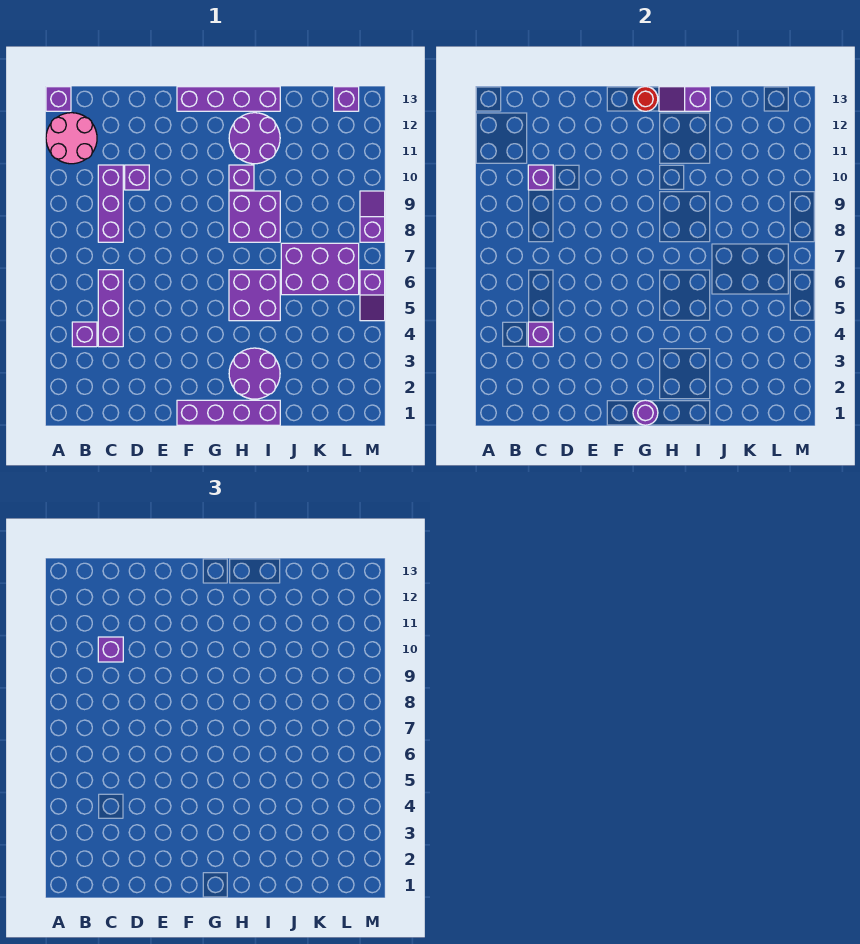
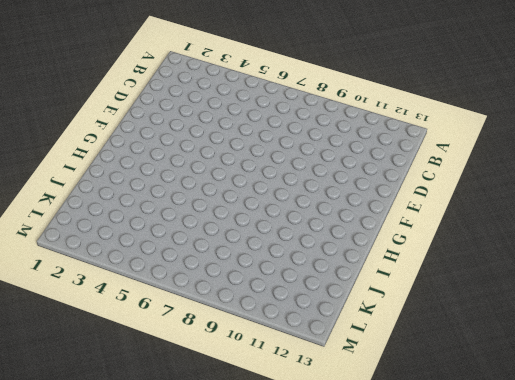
none -> pink 2x2 round brick [46,113,97,164]
none -> purple 1x1 brick [46,87,71,111]
none -> purple 1x1 brick [72,322,97,347]

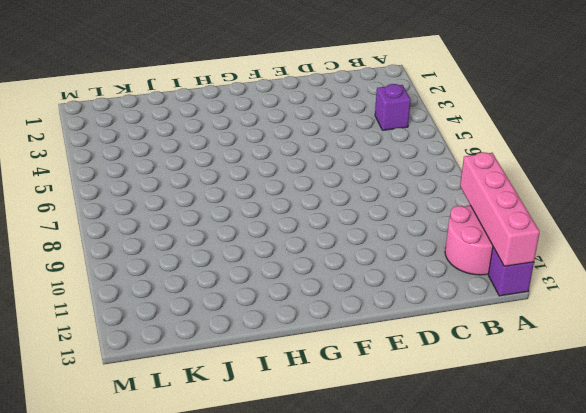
pink 1x4 brick [460,152,540,266] -> none
none -> purple 1x3 brick [98,270,123,347]
none -> purple 1x3 brick [98,165,123,242]
none -> purple 1x1 brick [125,165,149,190]

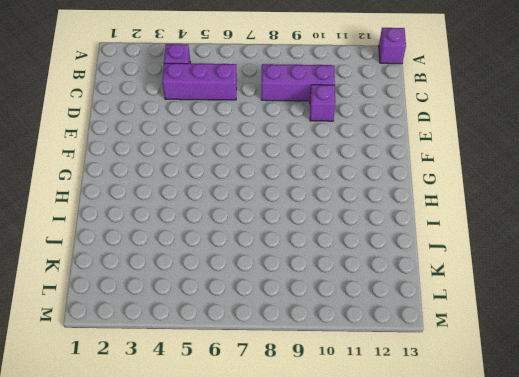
none -> pink 2x2 round brick [46,113,97,164]
none -> purple 1x4 brick [177,400,280,425]
none -> purple 1x4 brick [177,87,280,111]

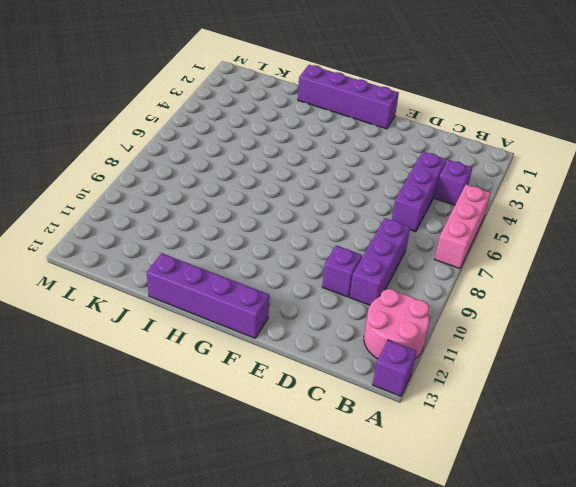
pink 1x3 brick [434,185,491,269] -> none
none -> purple 2x2 round brick [229,348,280,399]
none -> purple 2x2 brick [229,270,280,321]
none -> purple 2x2 brick [229,191,280,242]

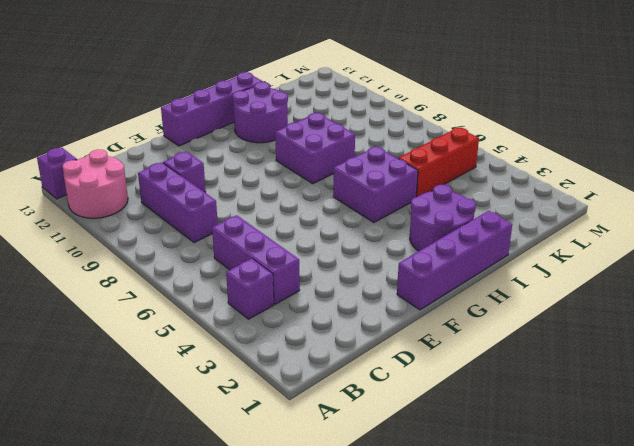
red 1x3 brick [398,127,479,197] -> none
none -> purple 1x1 brick [229,165,254,190]
none -> purple 2x3 brick [281,243,359,295]
none -> purple 1x1 brick [334,87,359,111]

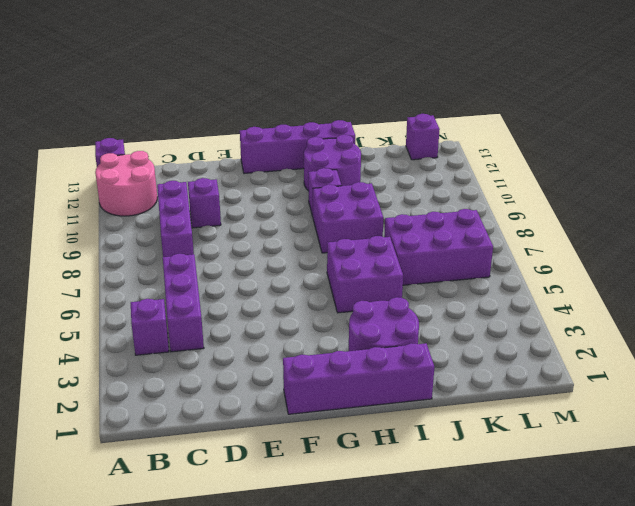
none -> purple 1x2 slope [360,270,385,321]
none -> purple 1x2 slope [360,191,385,242]
none -> purple 1x1 brick [528,322,553,347]

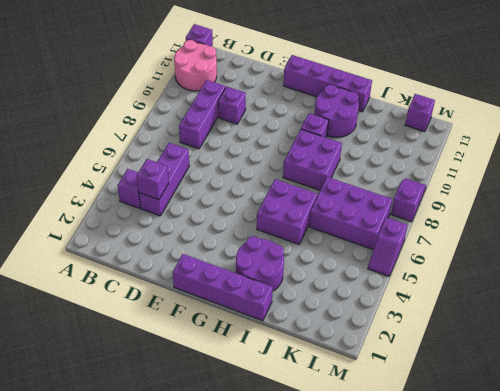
none -> purple 1x1 brick [528,165,553,190]
none -> purple 1x1 round brick [633,400,658,425]
none -> red 1x1 round brick [633,87,658,111]

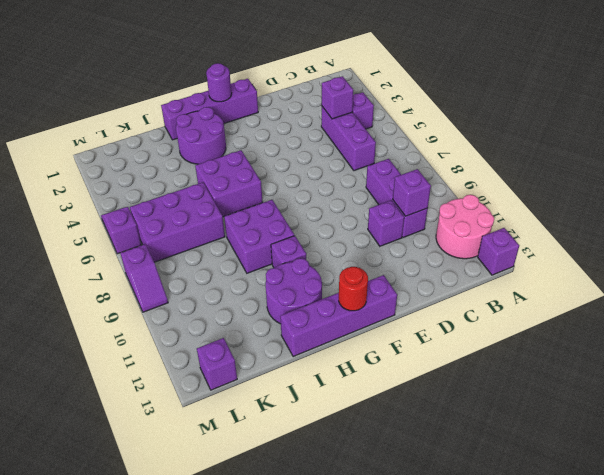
none -> purple 1x2 slope [659,87,710,111]
none -> purple 1x1 brick [98,637,123,662]

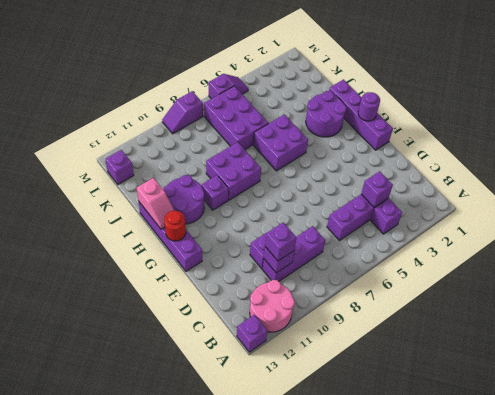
pink 1x2 slope [137,178,174,229] -> purple 1x2 slope [659,87,710,111]

